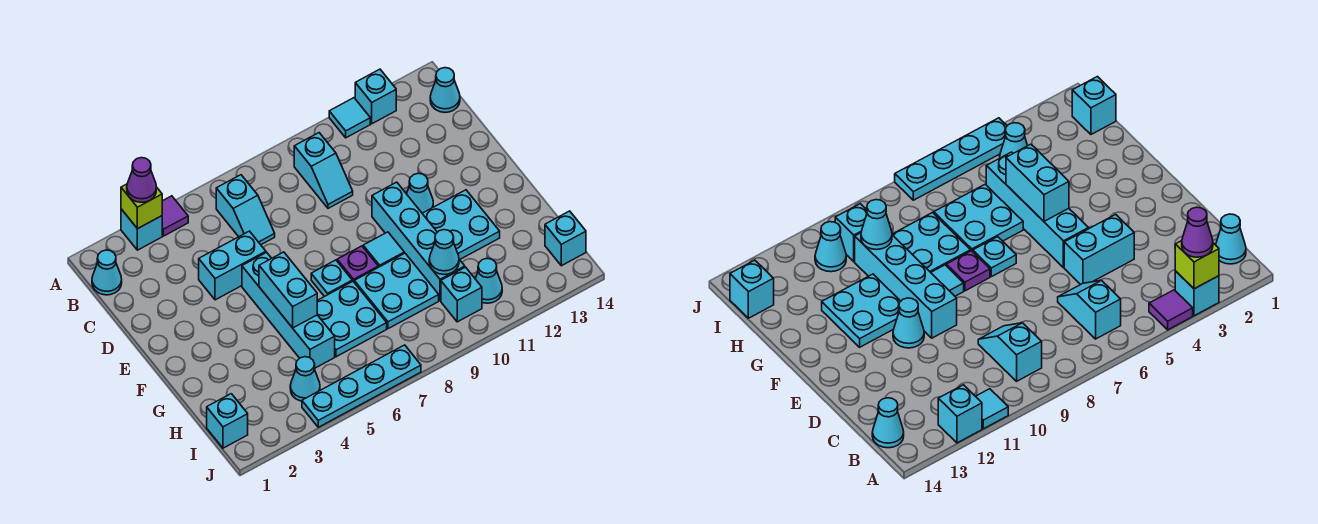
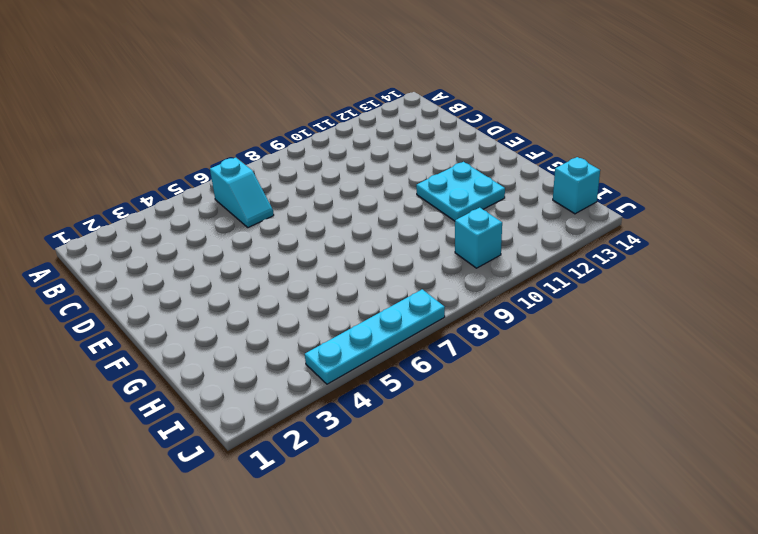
none -> cyan 1x1 brick [121,209,162,250]
none -> purple 1x1 tile [162,196,188,236]
none -> cyan 1x1 tile [329,98,370,138]

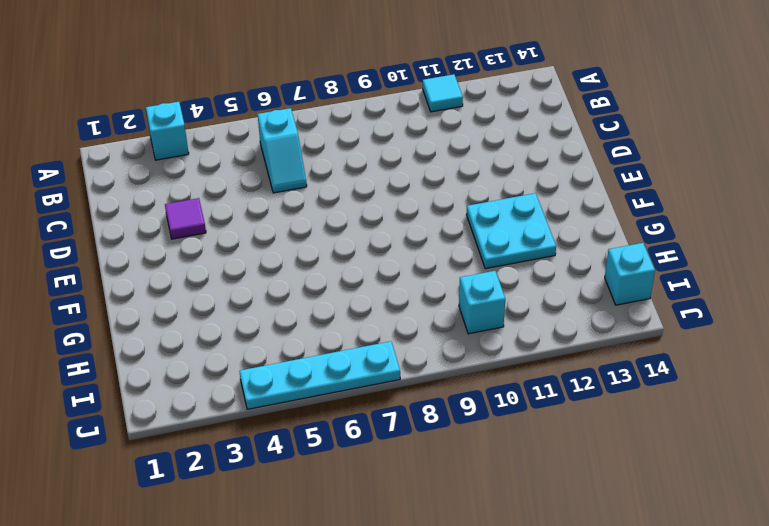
purple 1x1 tile [165,198,206,239] -> purple 1x1 tile moved to [162,196,188,236]
none -> cyan 1x1 brick [355,69,396,124]
none -> cyan 1x1 cone [92,250,122,295]
none -> cyan 1x2 slope [294,133,353,208]

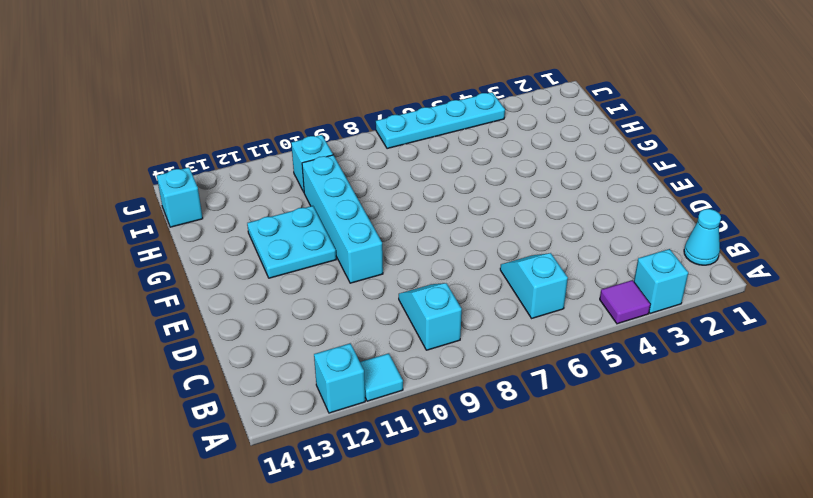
none -> cyan 1x1 cone [430,68,460,112]
none -> cyan 1x2 brick [199,231,266,300]
none -> cyan 1x4 brick [242,252,335,368]

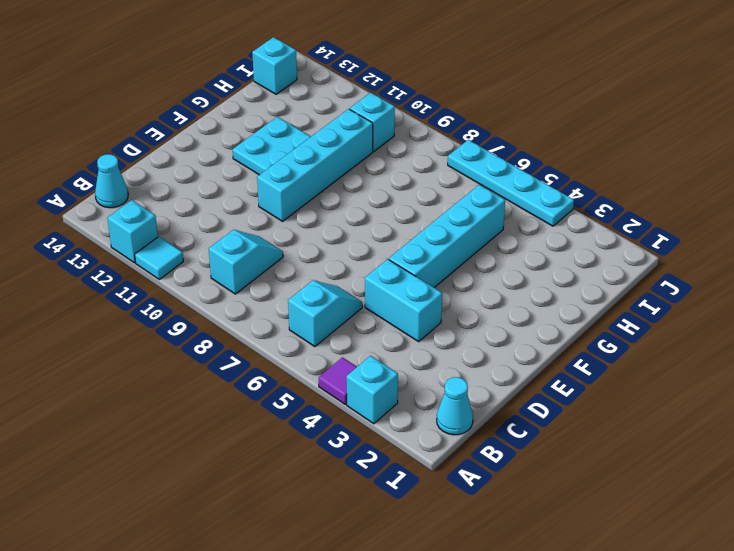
none -> cyan 1x1 cone [407,173,433,213]
none -> cyan 1x1 plate [311,260,352,297]
none -> purple 1x1 plate [337,246,378,281]

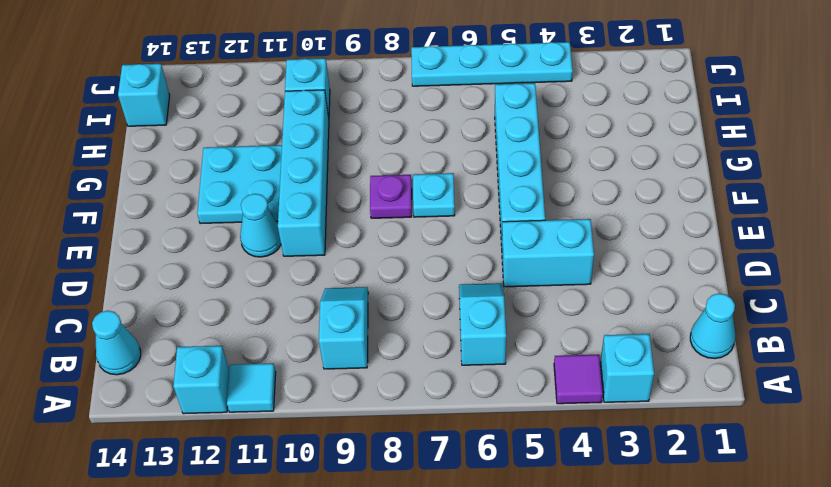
none -> cyan 1x1 tile [363,232,404,267]
none -> cyan 2x2 plate [317,281,387,357]
none -> cyan 2x2 plate [354,253,439,329]

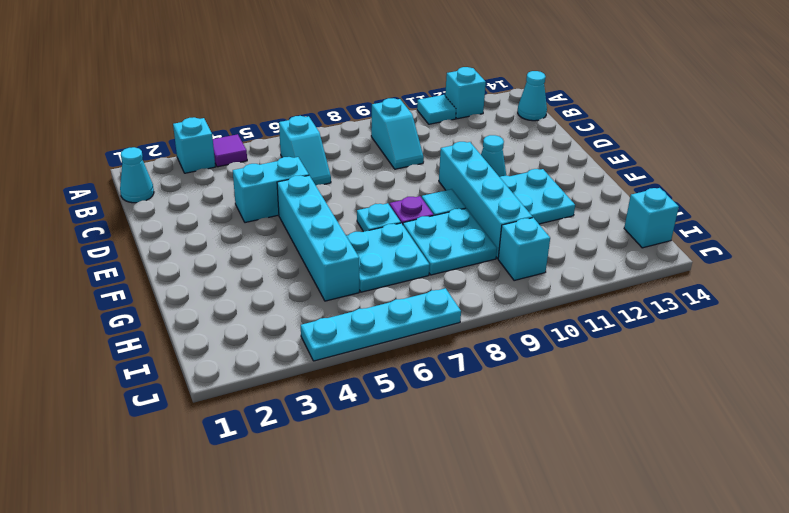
none -> cyan 1x1 brick [207,394,248,448]
none -> cyan 1x1 cone [290,357,320,401]
none -> cyan 1x1 cone [475,258,502,303]

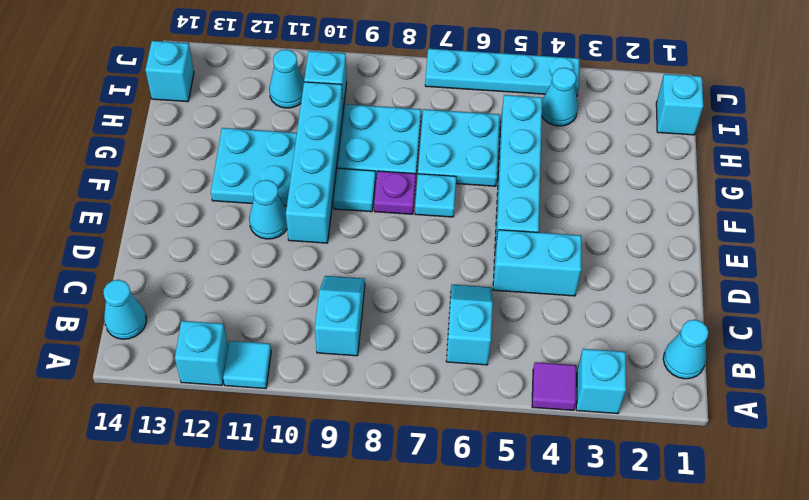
none -> lime 1x1 brick [121,184,162,229]
none -> cyan 1x2 brick [259,252,317,328]
none -> cyan 1x1 cone [429,230,459,275]

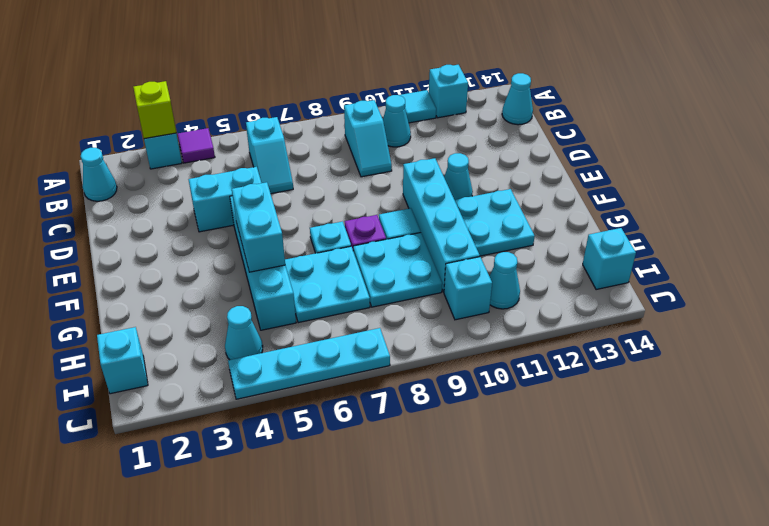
cyan 1x1 cone [383,95,411,147] -> cyan 1x1 cone moved to [429,230,459,275]
none -> purple 1x1 cone [127,158,156,202]

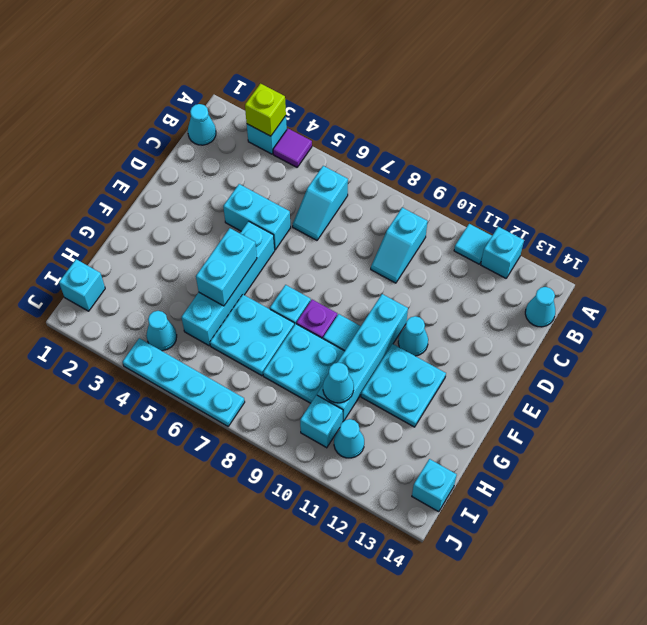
none -> purple 1x1 cone [127,158,156,202]

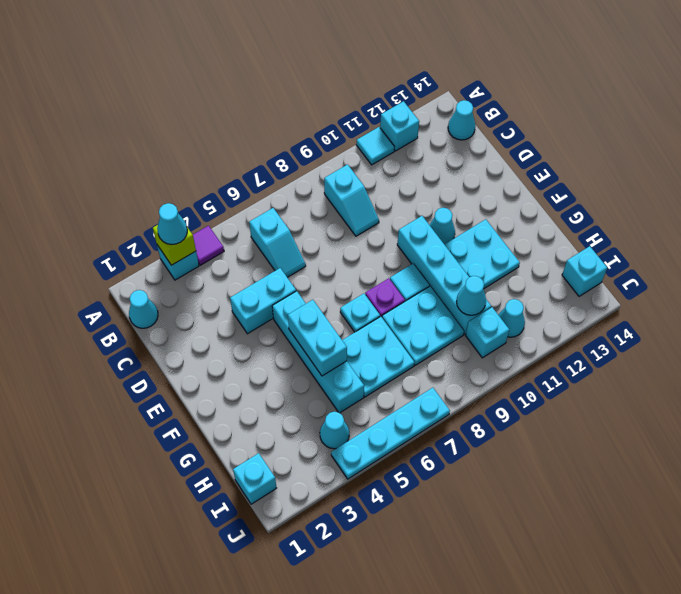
cyan 1x1 cone [157,203,187,244] -> purple 1x1 cone [127,158,156,202]

